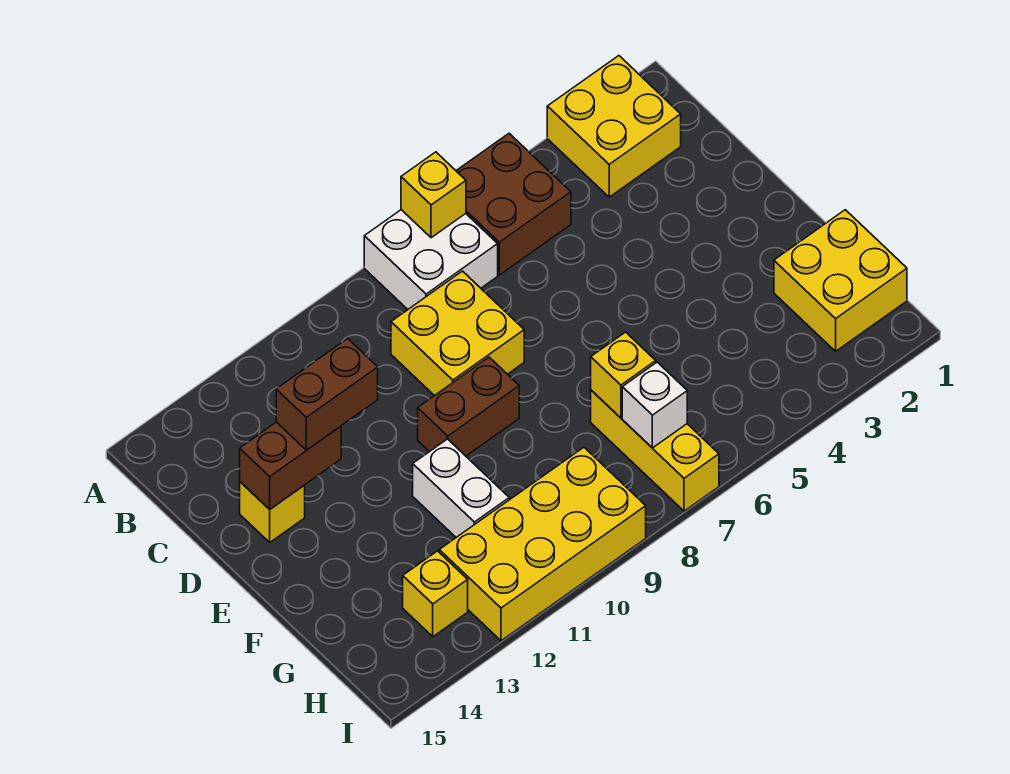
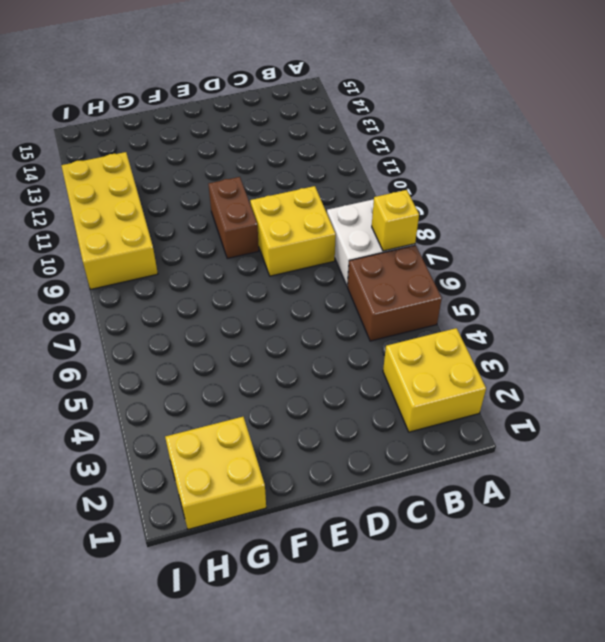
none -> yellow 1x1 brick [240,482,305,542]
none -> white 1x2 brick [413,439,509,537]
none -> yellow 1x3 brick [591,390,719,511]

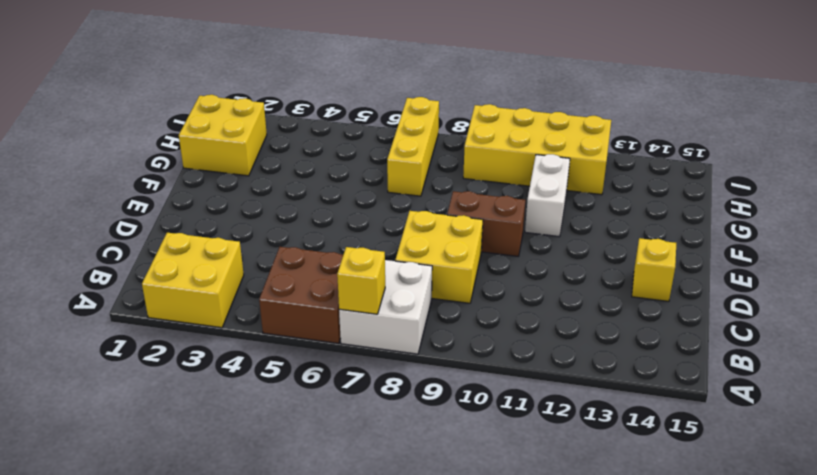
none -> yellow 1x1 brick [403,551,468,637]
none -> brown 1x2 brick [240,422,341,509]
none -> yellow 1x1 brick [591,332,656,418]

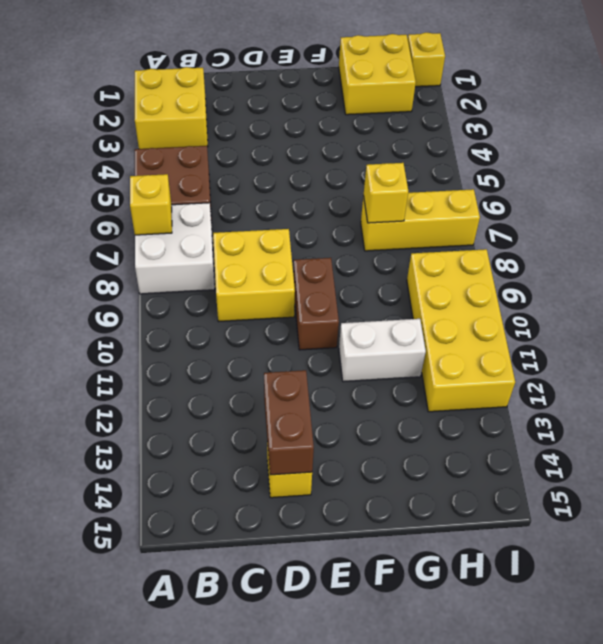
yellow 1x1 brick [408,32,445,87] -> yellow 1x1 brick moved to [403,551,468,637]
none -> white 1x1 brick [622,362,687,448]
none -> brown 1x2 brick [276,338,378,450]

